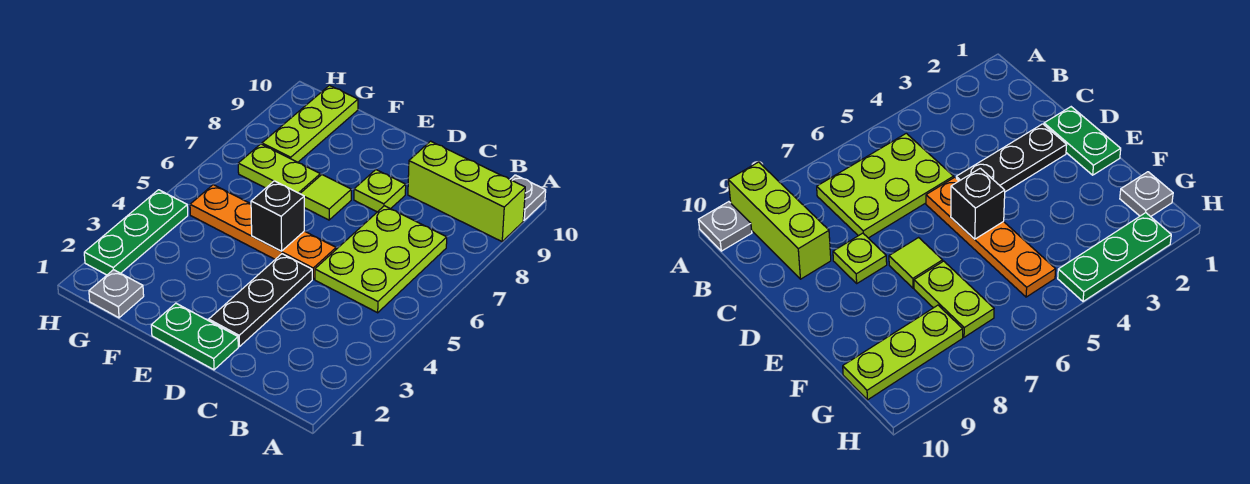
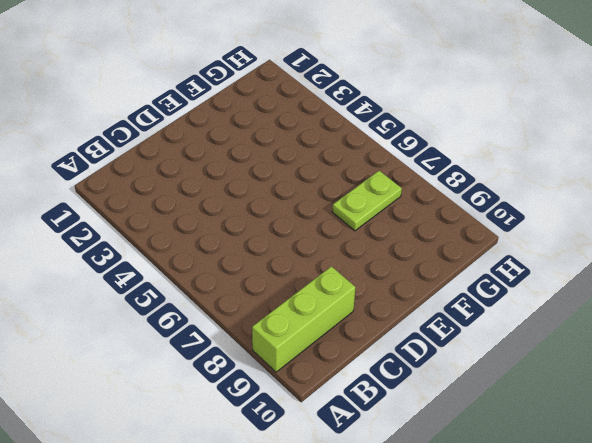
none -> grey 1x1 plate [510,175,546,220]
none -> lime 2x3 plate [315,206,447,313]
none -> green 1x2 plate [151,303,238,370]

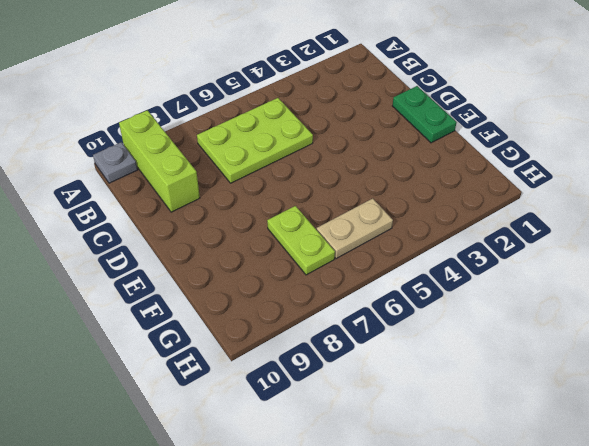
tan 1x2 plate [317,198,393,259] -> orange 1x4 plate [190,185,336,279]
none -> black 1x3 plate [209,254,312,347]
none -> lime 1x1 plate [354,170,406,212]
none -> lime 1x1 tile [300,175,351,220]

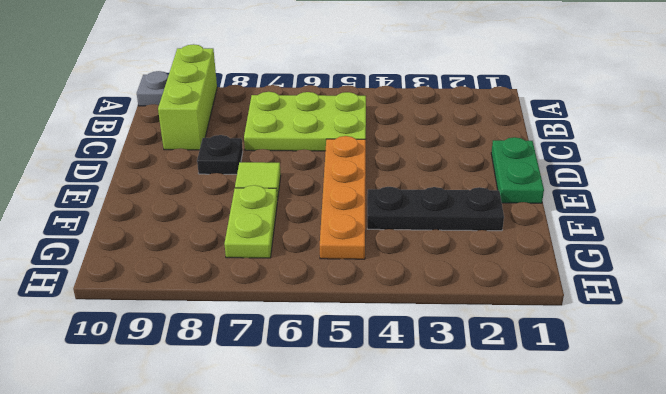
black 1x1 plate [197,135,243,174] -> lime 1x1 plate [354,170,406,212]
black 1x3 plate [367,187,504,231] -> black 1x3 plate moved to [209,254,312,347]
none -> grey 1x1 plate [89,270,144,318]
none -> lime 1x3 plate [262,85,358,162]
none -> green 1x3 plate [84,190,188,275]

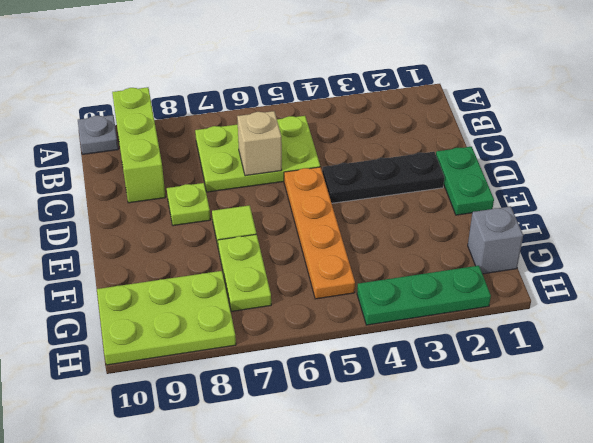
tan 1x1 brick [237,111,282,176] -> none
grey 1x1 brick [468,206,523,274] -> grey 1x1 plate [89,270,144,318]
lime 2x3 plate [97,271,236,365] -> lime 1x3 plate [262,85,358,162]
none -> black 1x1 brick [251,181,304,251]

